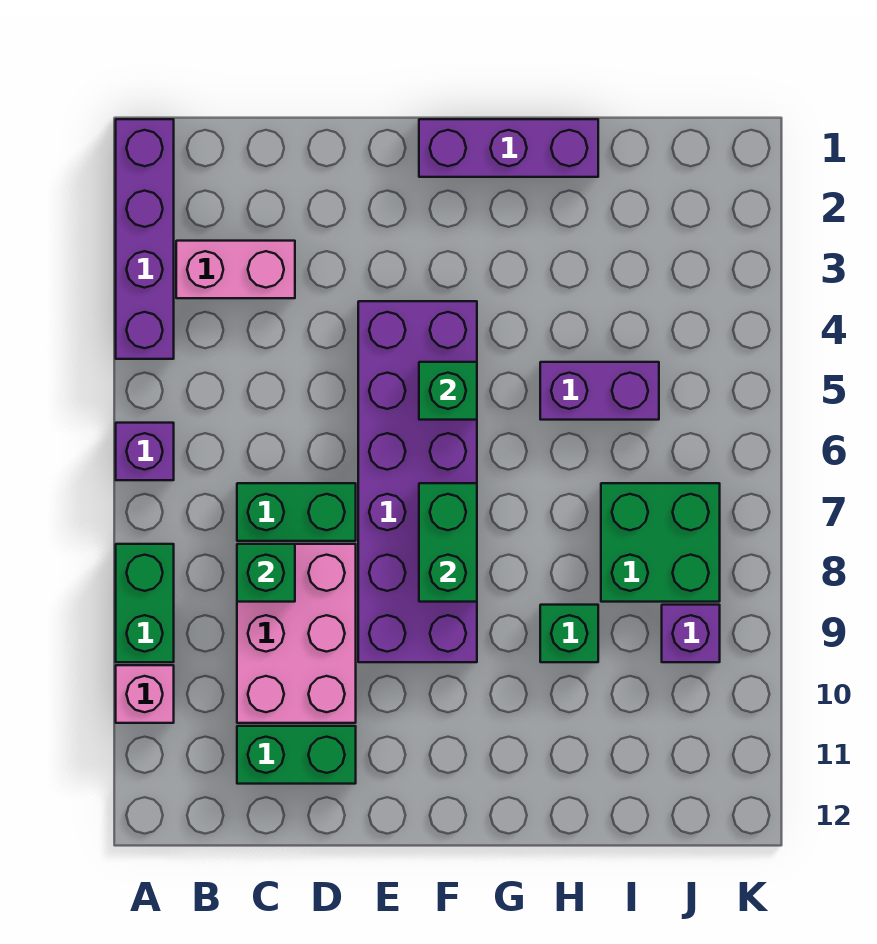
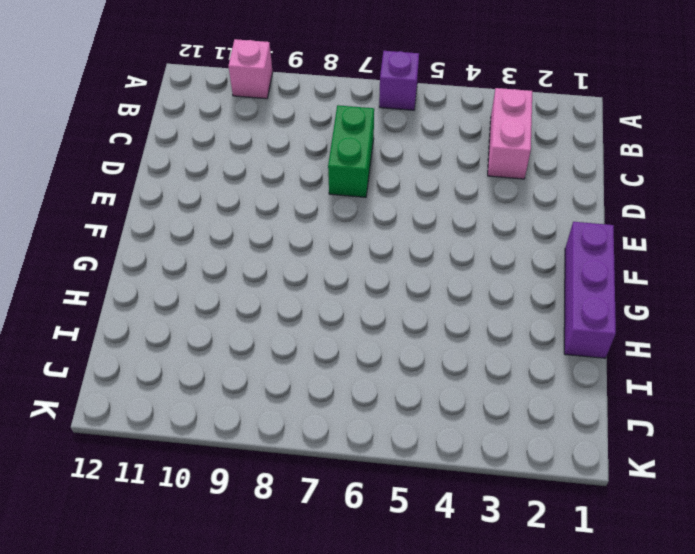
none -> purple 1x4 brick [116,119,174,359]
none -> green 1x2 brick [116,544,174,662]
none -> pink 2x3 brick [237,544,356,723]

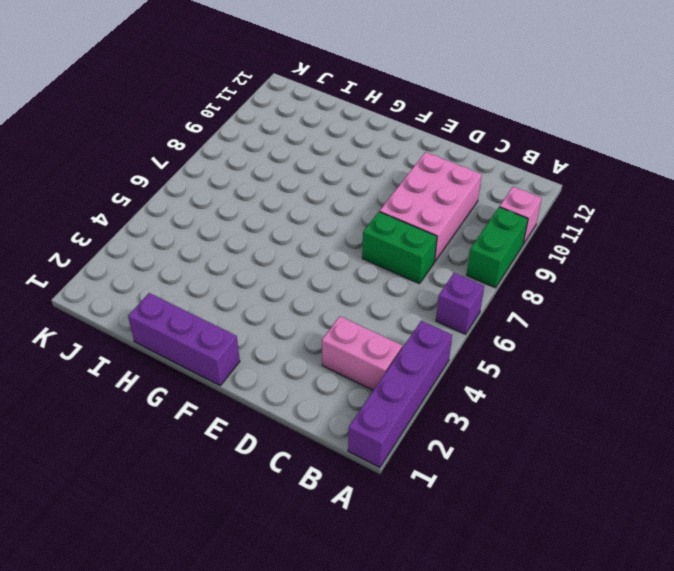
none -> green 1x2 brick [237,726,356,784]
none -> purple 2x6 brick [358,301,477,662]
none -> purple 1x2 brick [540,362,659,420]

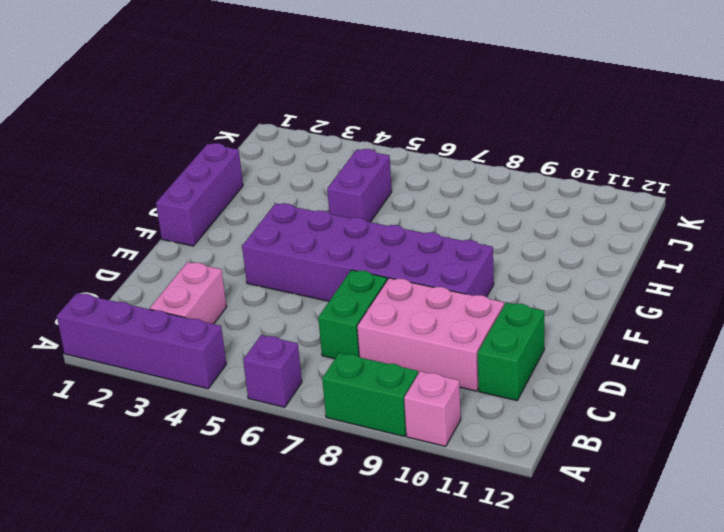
none -> green 1x1 brick [540,605,598,662]
none -> green 2x2 brick [601,483,720,602]
none -> purple 1x1 brick [662,605,720,662]

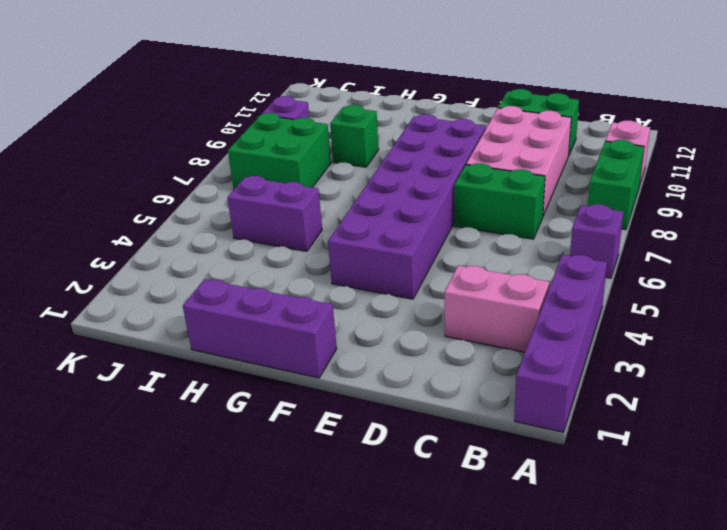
none -> green 1x1 brick [237,544,295,602]
none -> green 1x1 brick [419,362,477,420]
none -> green 1x2 brick [419,483,477,602]

